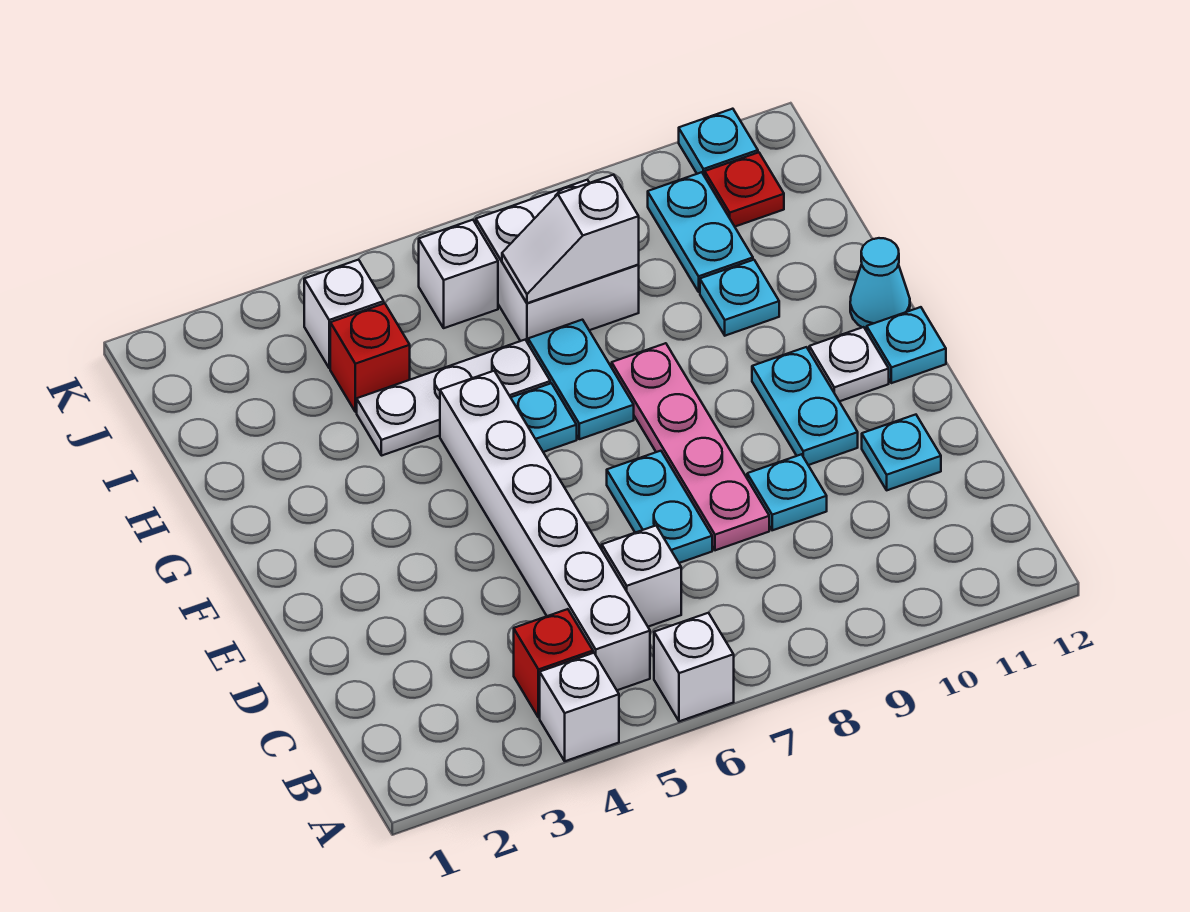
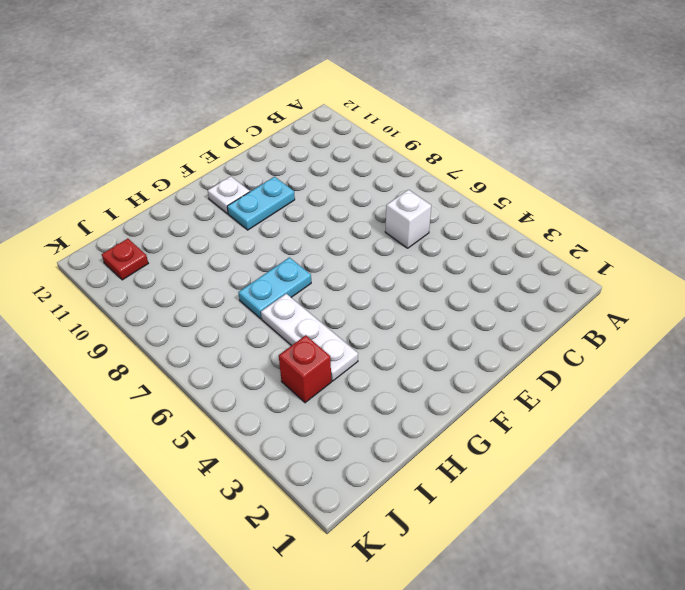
none -> white 1x1 brick [540,653,619,761]
none -> white 1x1 brick [654,613,734,721]
none -> red 1x1 brick [514,609,593,718]

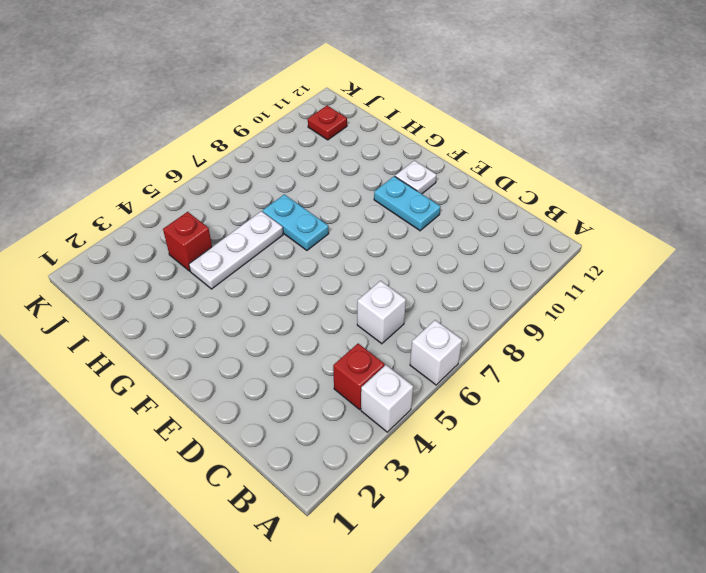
none -> white 1x6 brick [440,371,650,690]
none -> cyan 1x2 plate [607,451,712,563]
none -> pink 1x4 plate [612,343,769,550]

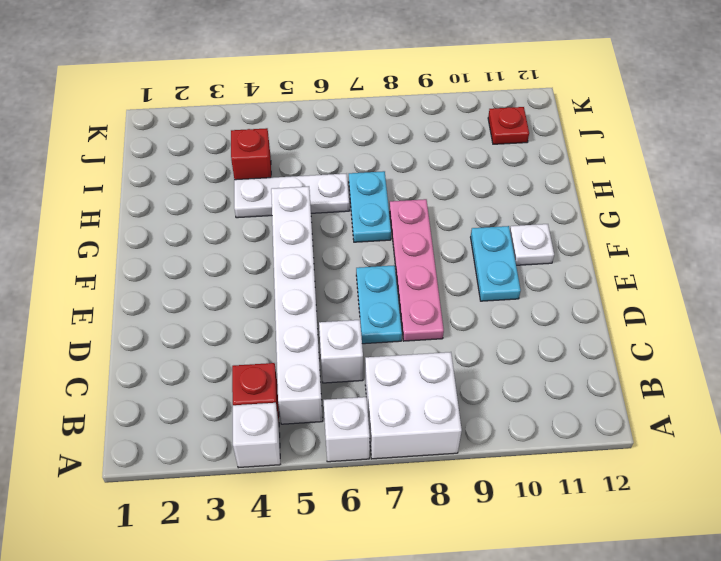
white 2x2 brick [365,352,462,459] -> white 2x2 brick moved to [476,180,639,343]
none -> cyan 1x1 plate [747,454,827,530]
none -> cyan 1x1 plate [862,415,941,490]
none -> cyan 1x1 plate [867,307,946,383]

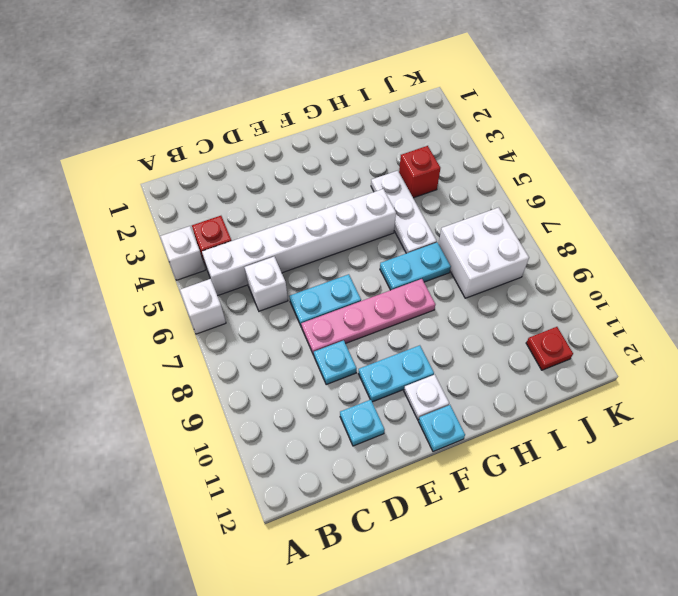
none -> cyan 1x1 plate [511,383,577,452]
none -> cyan 1x1 cone [850,238,910,330]
none -> cyan 1x1 plate [700,260,779,336]

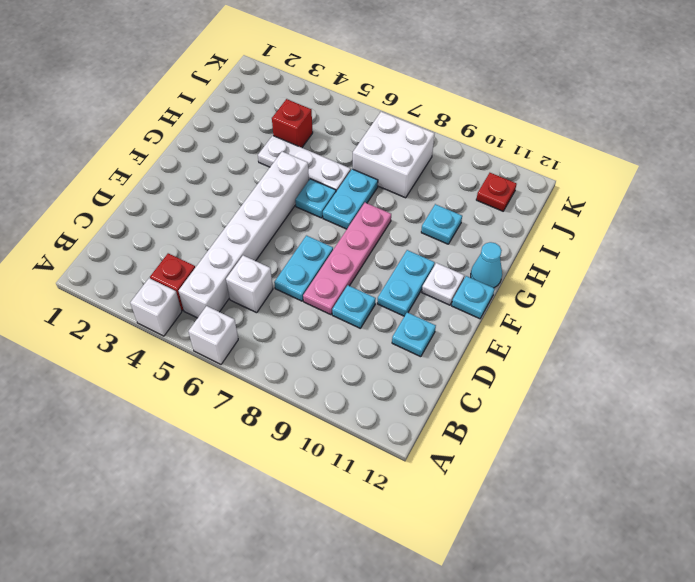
none -> cyan 1x2 plate [648,172,753,292]
none -> white 1x1 brick [304,260,384,368]
none -> white 1x1 brick [419,220,498,328]

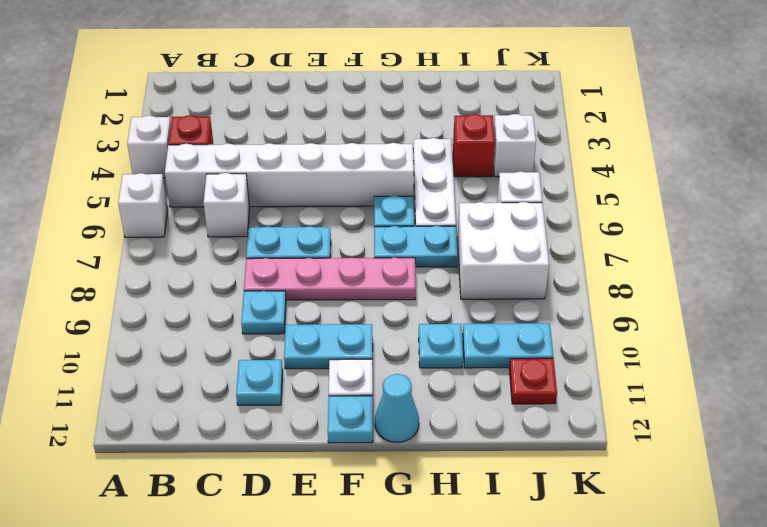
none -> cyan 1x1 plate [679,109,758,176]
none -> white 1x2 slope [502,175,639,303]

